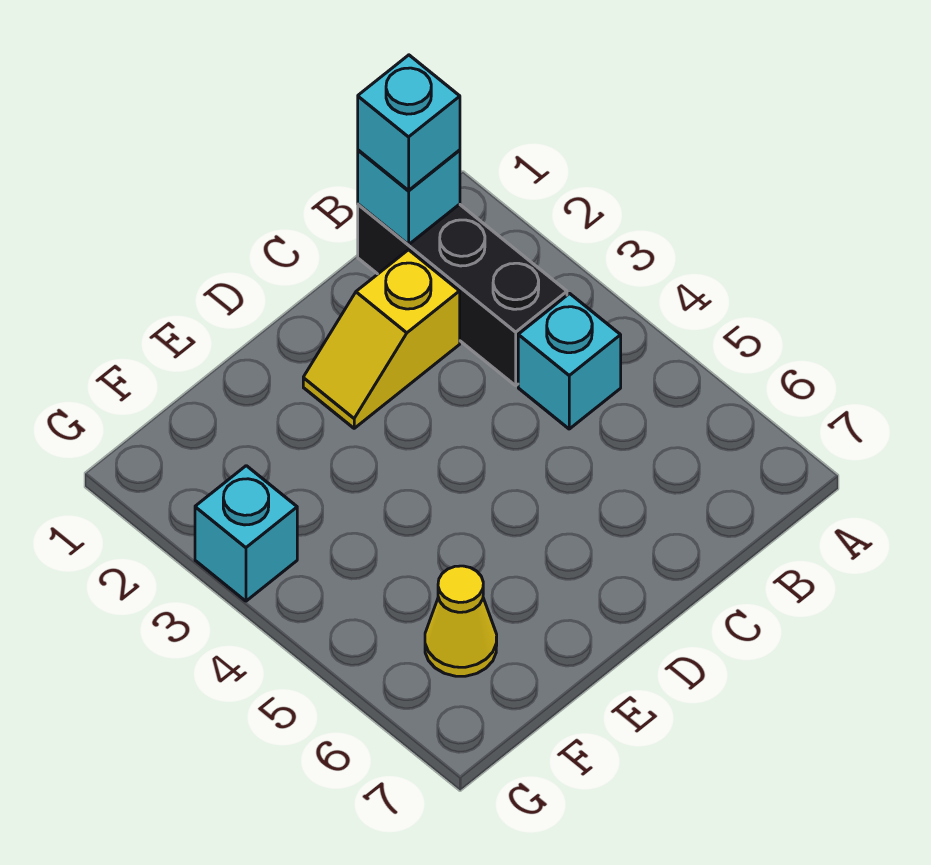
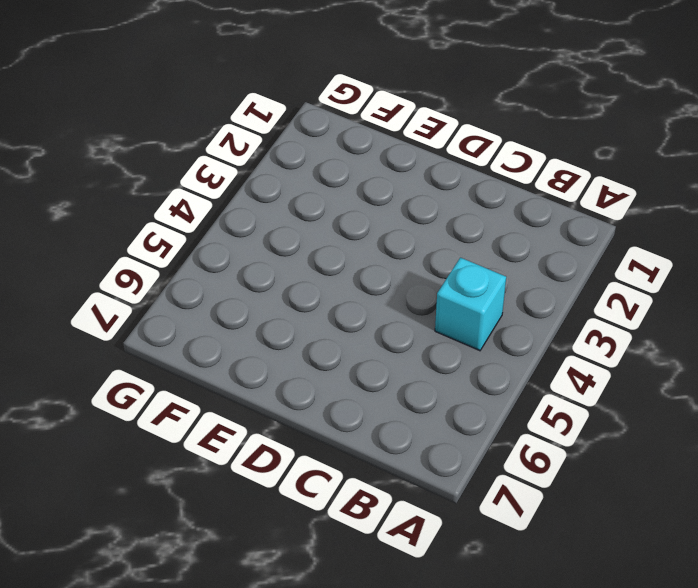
none -> black 1x3 brick [358,204,567,385]
none -> yellow 1x2 slope [303,250,460,428]

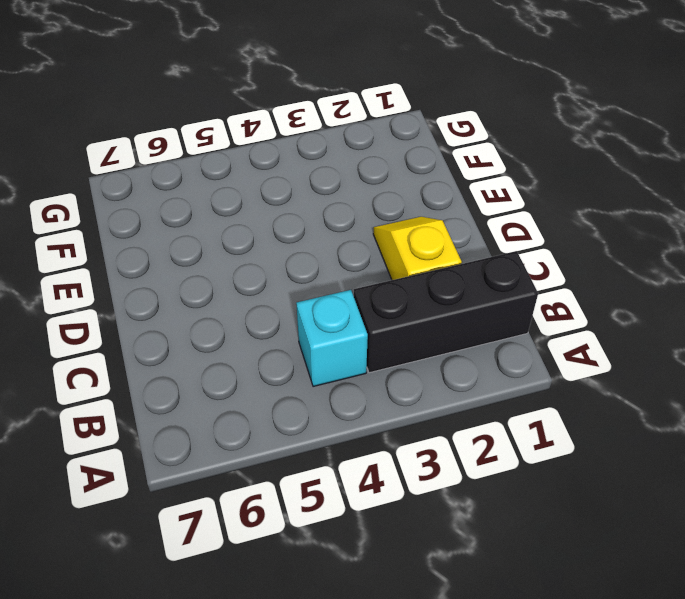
none -> yellow 1x1 cone [425,566,497,676]
none -> cyan 1x1 brick [195,466,297,601]

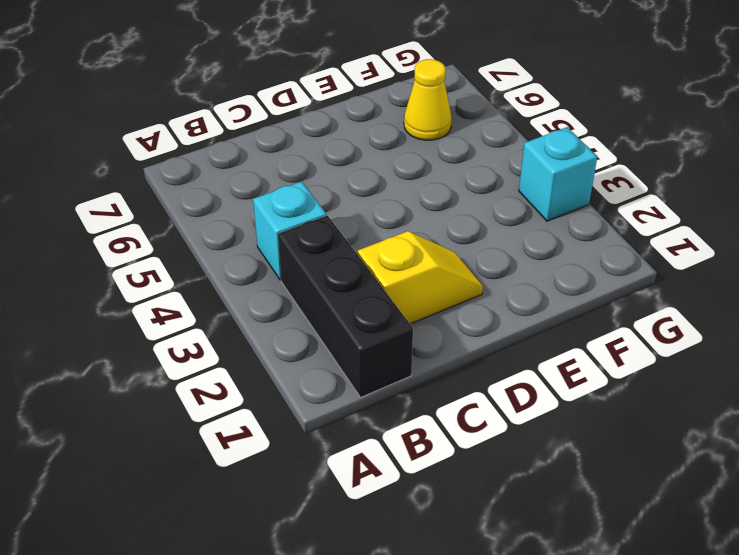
none -> cyan 1x1 brick [358,150,460,245]
none -> cyan 1x1 brick [358,55,460,190]

